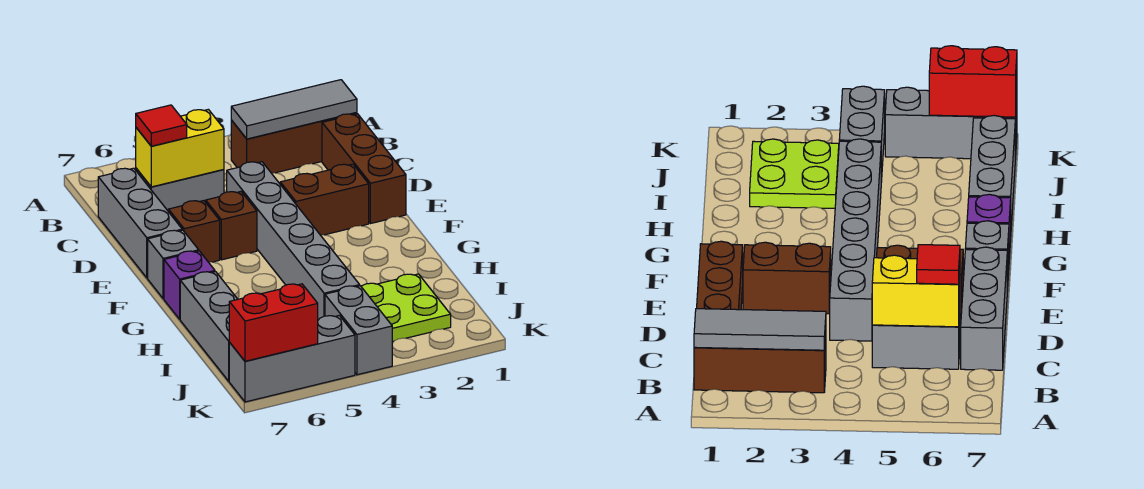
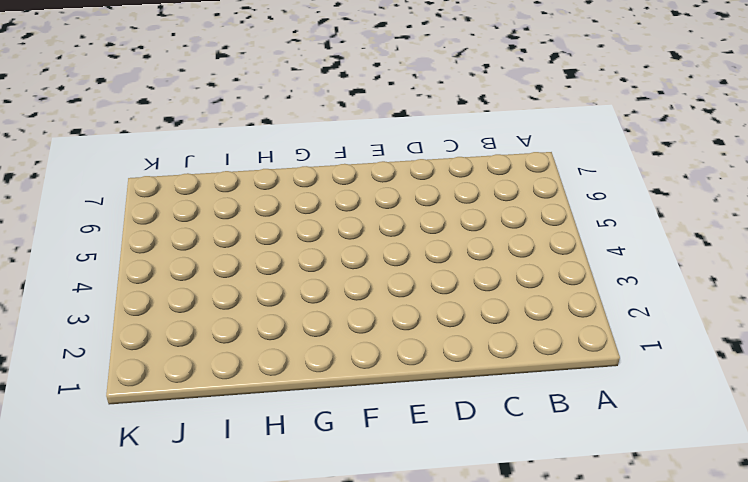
none -> brown 1x3 brick [231,113,357,173]
none -> brown 1x3 brick [322,114,406,224]
none -> grey 1x2 brick [136,168,224,211]

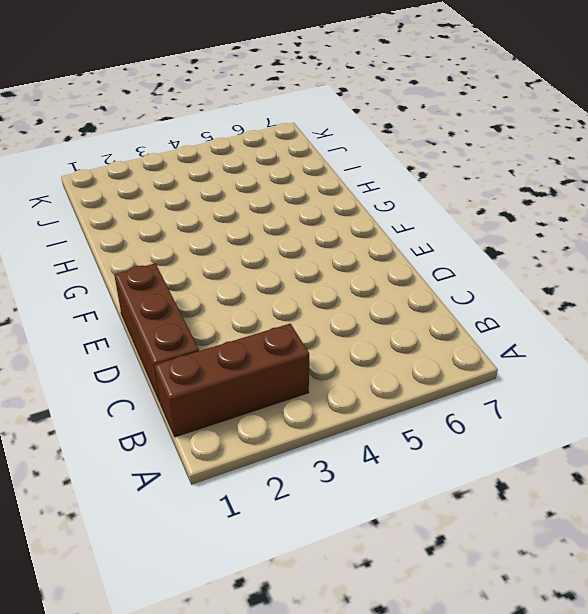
none -> grey 1x2 brick [136,168,224,211]
none -> grey 1x3 brick [98,168,182,278]
none -> grey 1x6 brick [227,162,360,320]

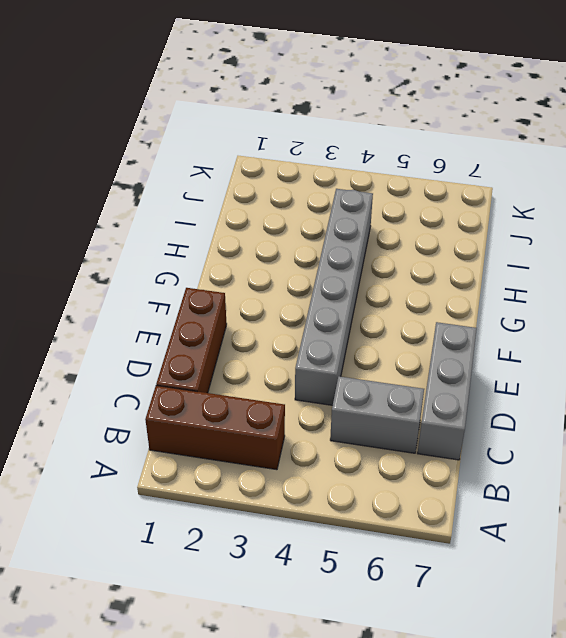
none -> brown 1x2 brick [280,164,369,235]
none -> brown 1x1 brick [206,192,257,260]
none -> brown 1x1 brick [168,201,220,262]

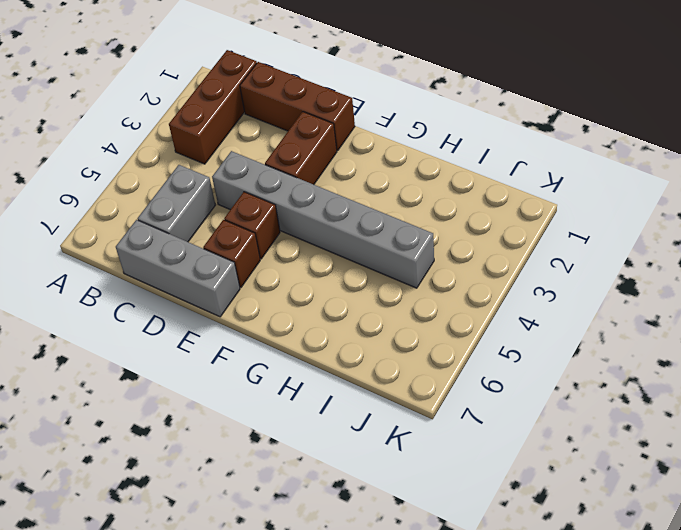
none -> grey 1x1 brick [148,230,199,299]
none -> purple 1x1 brick [164,251,215,319]
none -> grey 1x3 brick [180,272,238,381]

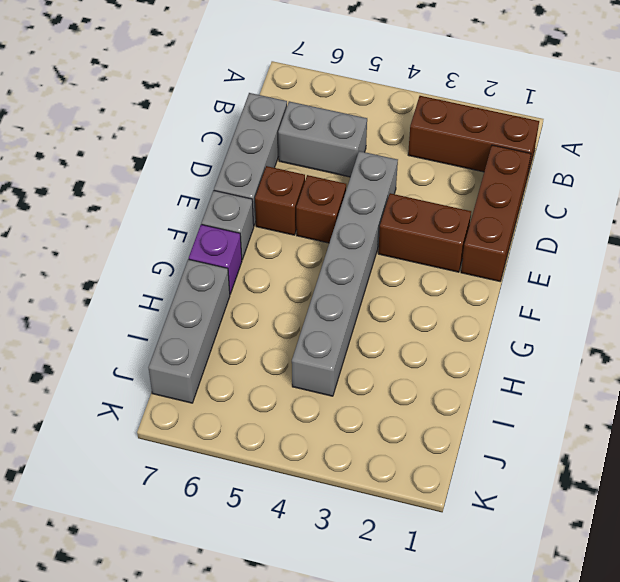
none -> lime 2x2 plate [361,274,451,342]
none -> grey 1x2 brick [325,286,392,375]
none -> grey 1x3 brick [229,315,355,402]

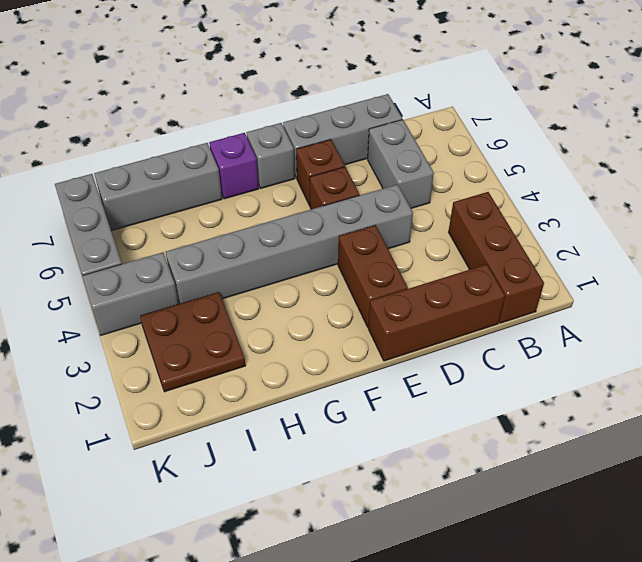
brown 2x2 plate [140,292,246,392] -> lime 2x2 plate [361,274,451,342]
none -> grey 1x3 tile [231,80,357,139]
none -> yellow 1x2 brick [136,109,224,187]
none -> red 1x2 brick [229,284,318,361]

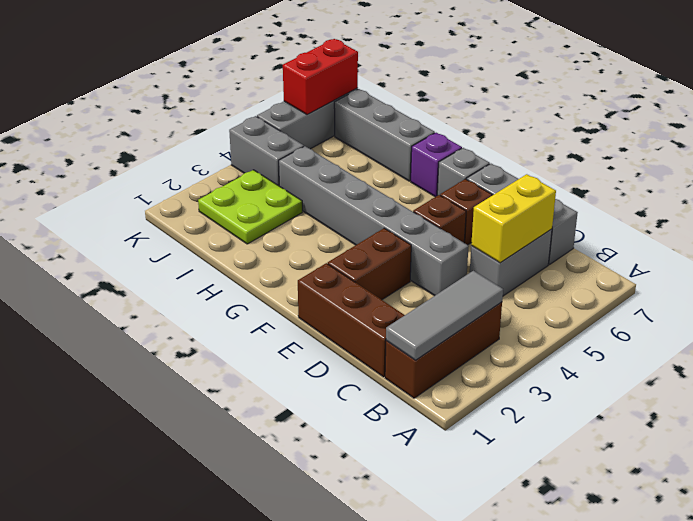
none -> red 1x1 tile [136,105,187,146]

